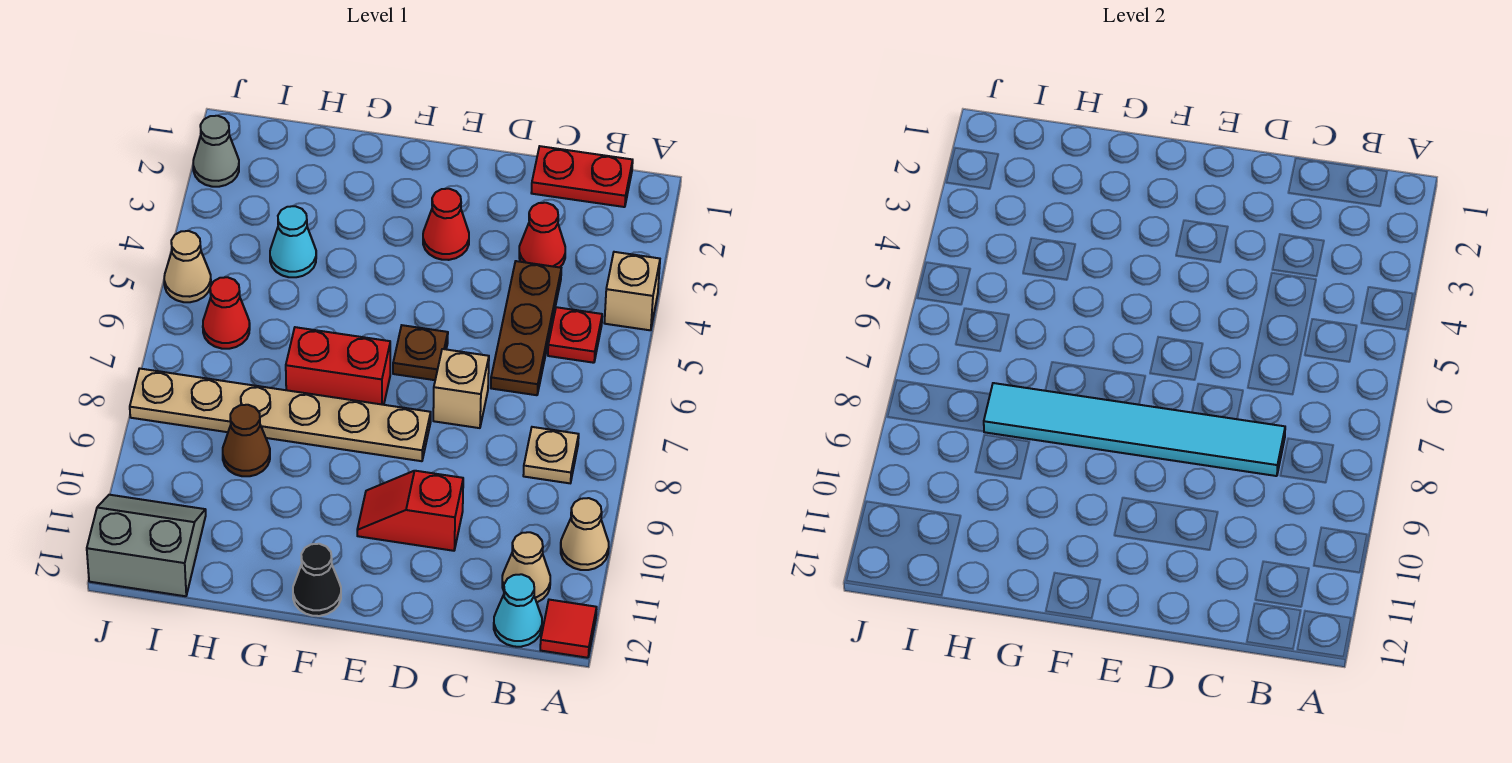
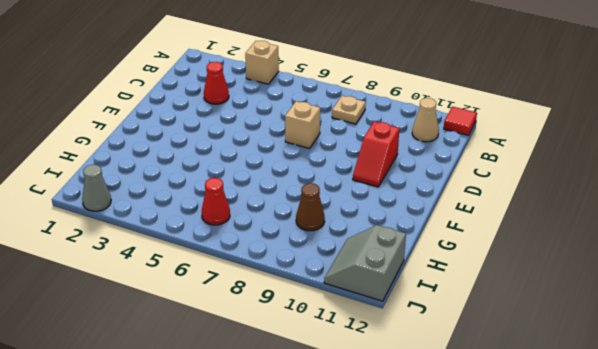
none -> tan 1x1 cone [561,498,609,570]
none -> red 1x2 plate [531,146,633,207]
none -> red 1x1 plate [548,307,602,363]

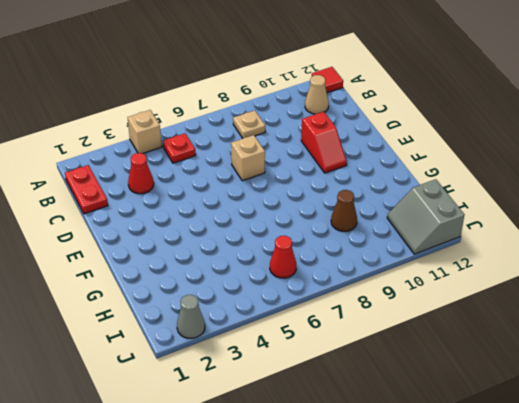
none -> tan 1x1 cone [561,498,609,570]
none -> cyan 1x1 cone [494,574,542,647]
none -> brown 1x3 plate [491,261,561,395]

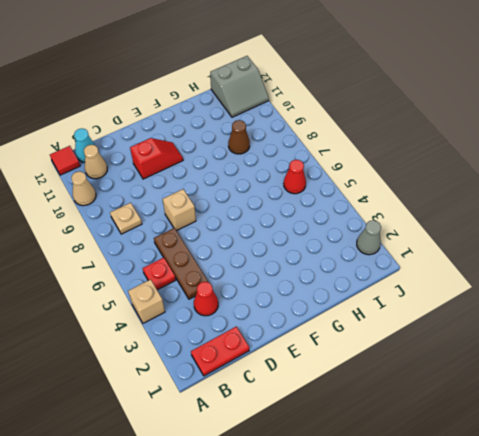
none -> red 1x1 cone [423,189,469,260]
none -> brown 1x1 plate [393,325,448,380]
none -> tan 1x6 plate [130,369,431,461]

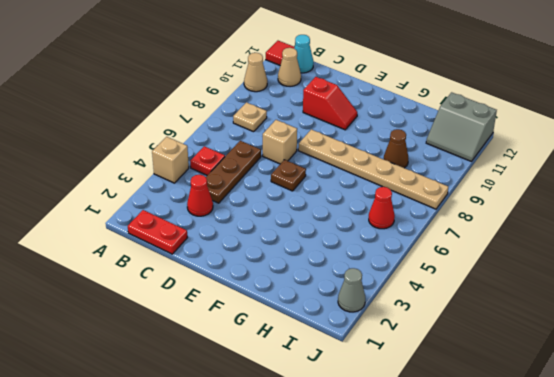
none -> red 1x1 cone [423,189,469,260]
none -> red 1x2 brick [286,327,390,405]
none -> black 1x1 cone [293,544,341,616]

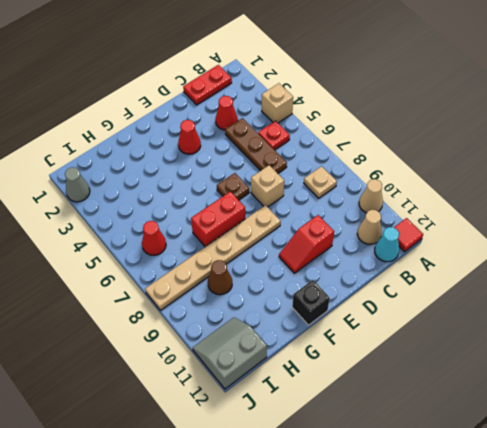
black 1x1 brick [292,280,330,325] -> black 1x1 cone [293,544,341,616]
none -> cyan 1x1 cone [270,206,316,277]
none -> tan 1x1 cone [164,231,211,302]
none -> cyan 1x6 tile [984,383,1285,476]

